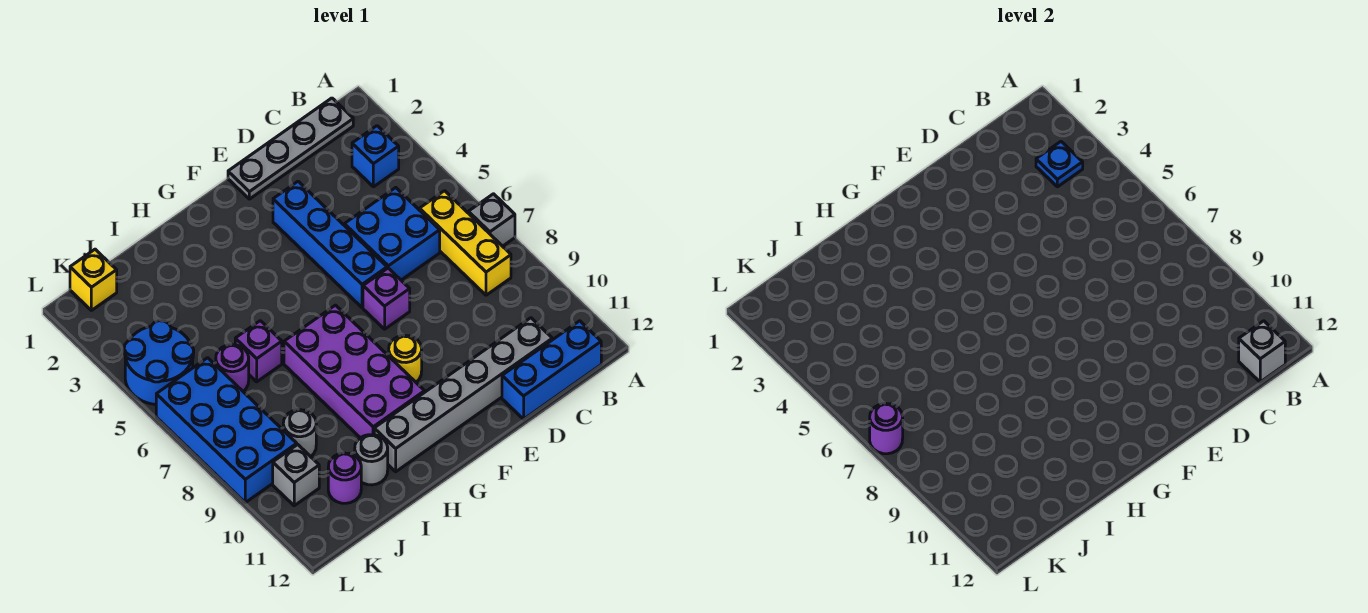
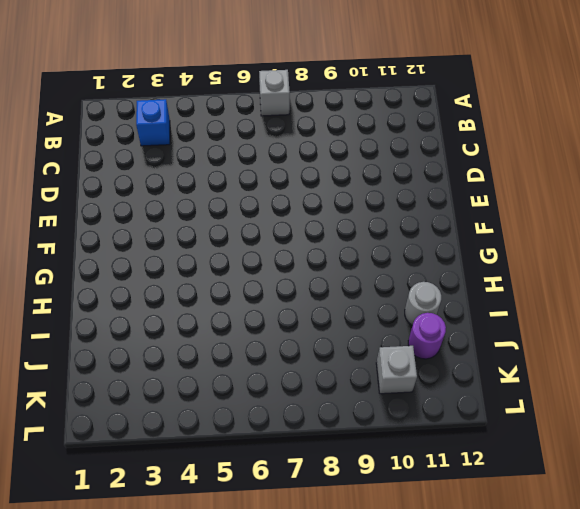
none -> grey 1x4 plate [228,98,353,199]
none -> yellow 1x3 brick [420,191,511,295]
none -> blue 1x3 brick [502,321,601,419]

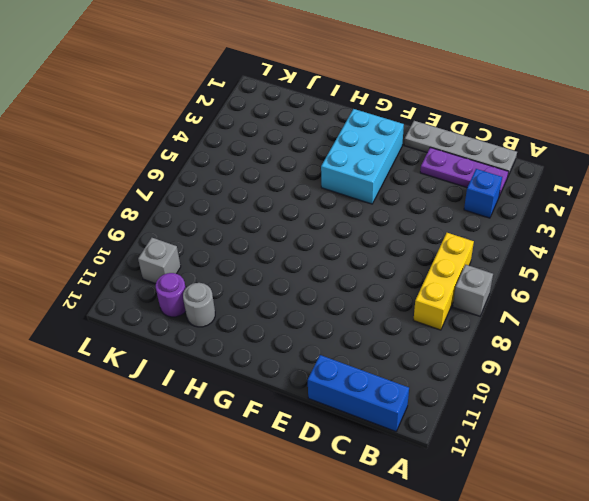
purple 1x3 plate [420,147,508,196] -> none
cyan 2x3 brick [321,109,404,204] -> none
none -> blue 2x2 brick [344,188,440,280]
none -> grey 1x6 brick [374,318,552,472]
none -> blue 1x4 brick [273,182,387,308]

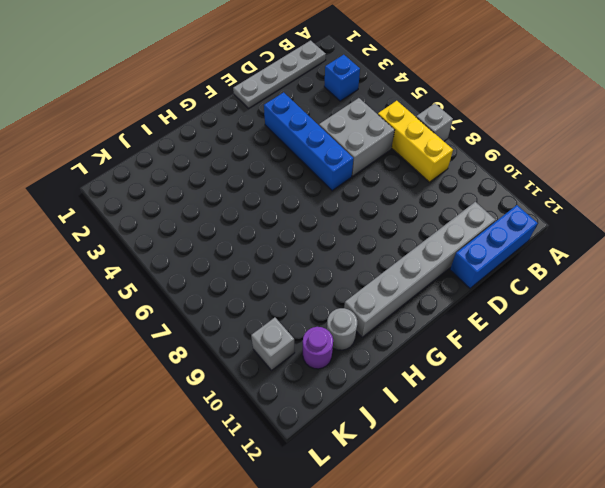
grey 2x2 brick [319,98,395,176] -> blue 2x2 brick [344,188,440,280]
none -> purple 1x1 brick [363,268,410,329]
none -> yellow 1x1 round brick [389,335,422,382]
none -> purple 2x4 brick [284,305,425,438]

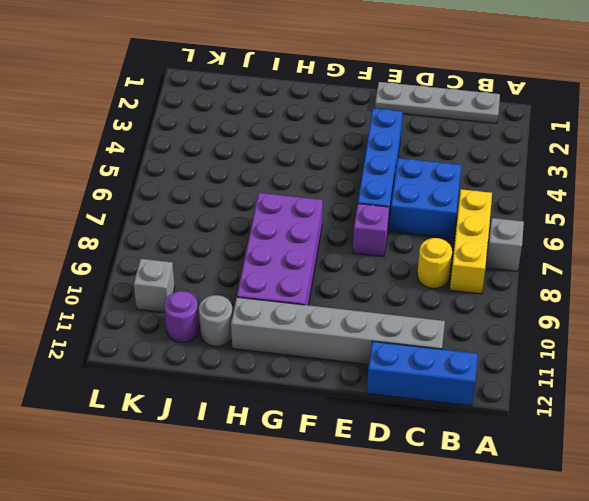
yellow 1x1 round brick [417,238,452,288] -> yellow 1x1 round brick moved to [389,335,422,382]
none -> blue 1x1 brick [352,126,399,187]
none -> purple 1x1 brick [235,321,282,382]
none -> purple 1x1 round brick [216,345,249,391]

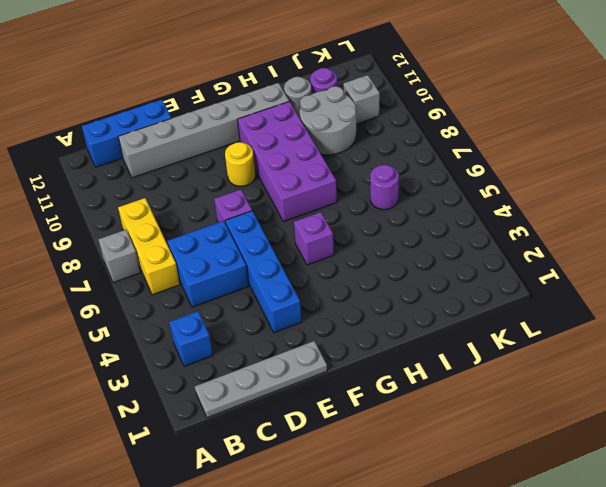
purple 1x1 brick [294,212,334,265] -> purple 1x1 brick moved to [235,321,282,382]
grey 2x2 round brick [300,86,356,155] -> grey 1x1 round brick [283,410,316,457]
none -> yellow 1x1 brick [70,249,117,310]
none -> blue 2x2 round brick [124,321,194,404]
none -> blue 2x4 brick [156,358,297,502]

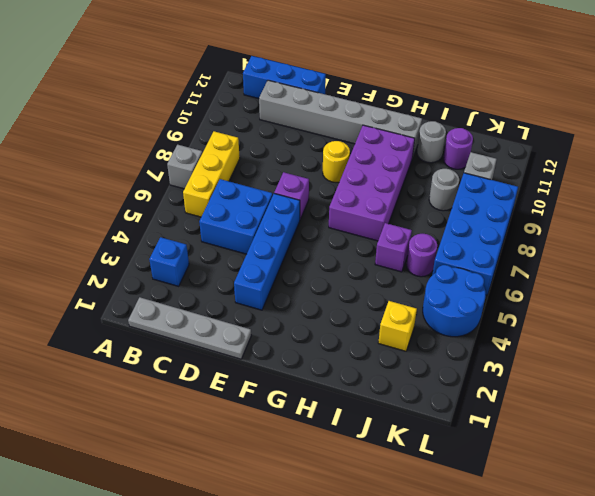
yellow 1x1 brick [378,301,417,351] -> yellow 1x1 brick moved to [70,249,117,310]
none -> blue 1x1 plate [1036,142,1083,187]
none -> grey 1x1 brick [1239,321,1285,382]
none -> purple 1x1 round brick [870,403,903,454]

